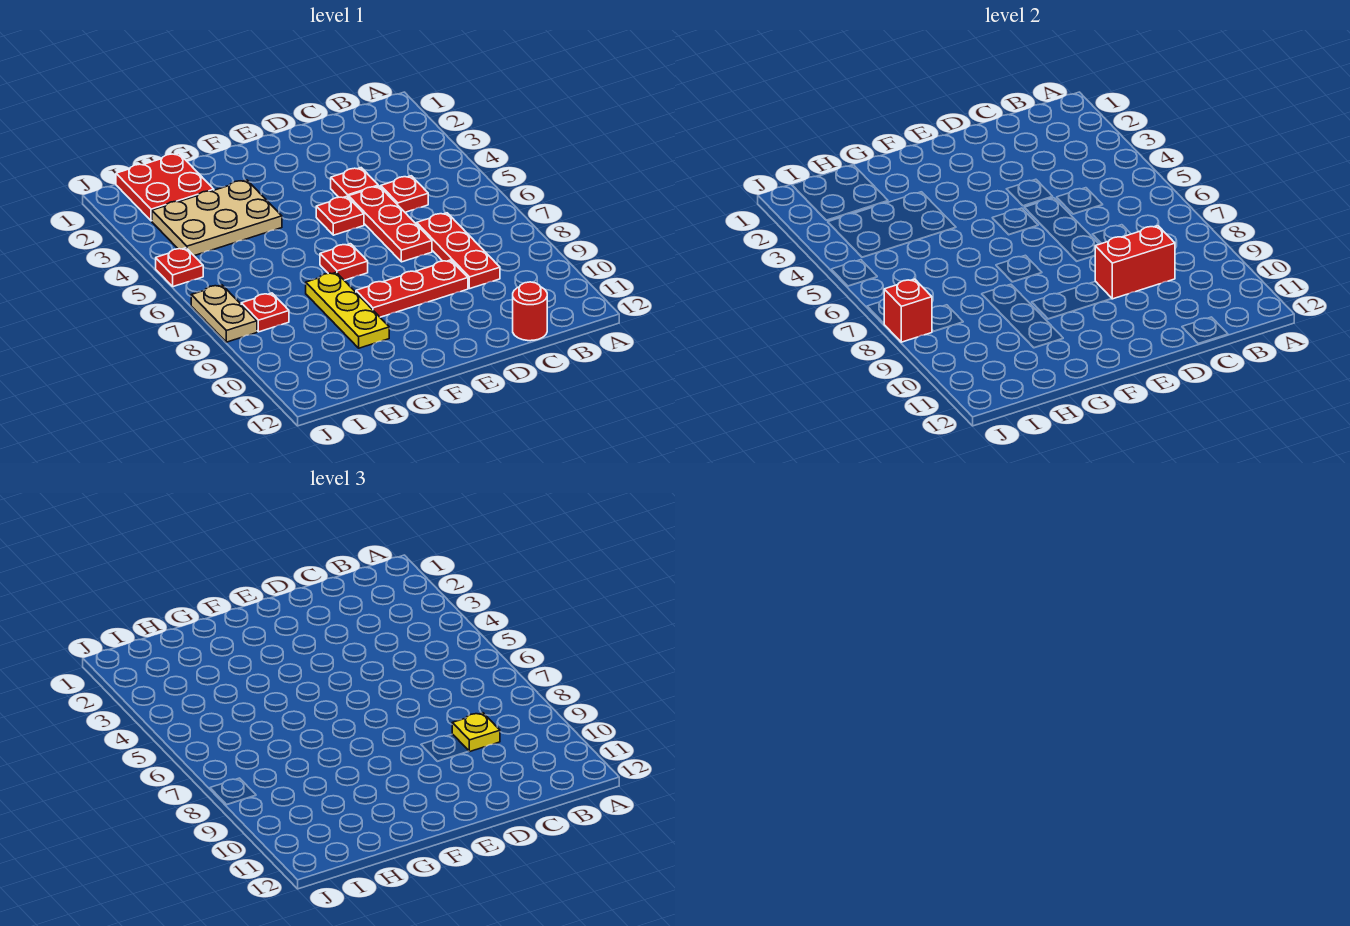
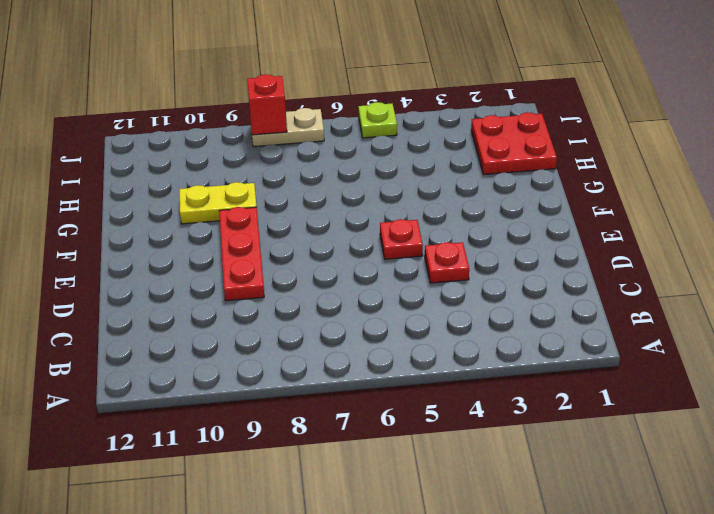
yellow 1x2 plate [179,182,257,224] -> yellow 1x3 plate [306,272,389,348]
lime 1x1 plate [358,102,397,138] -> red 1x1 plate [156,248,203,287]
none -> red 1x1 plate [381,176,428,212]
none -> red 1x3 plate [417,213,500,289]
none -> red 1x1 round brick [513,282,547,341]

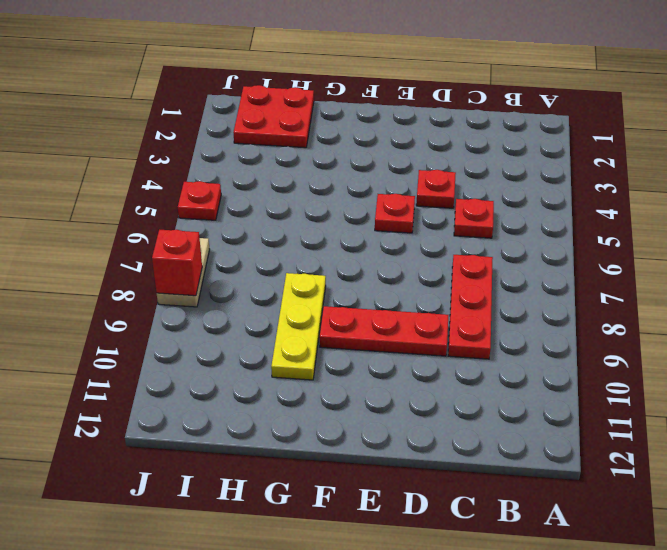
none -> red 1x1 round brick [513,282,547,341]
none -> red 1x3 plate [349,186,432,262]
none -> red 1x1 plate [320,244,368,280]

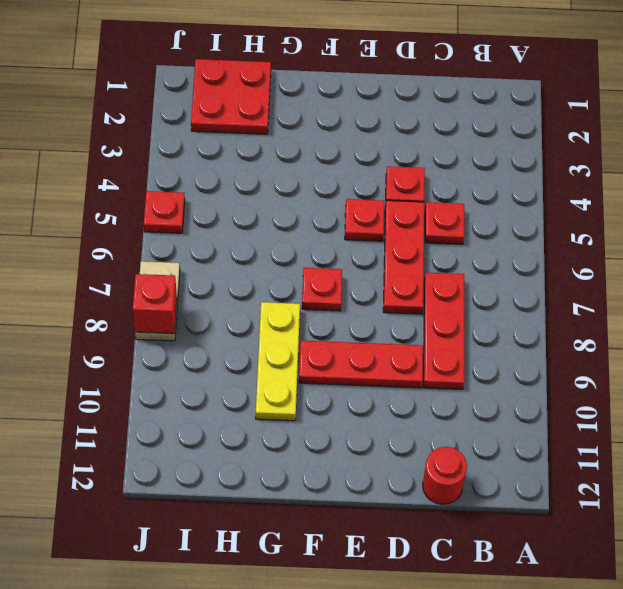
none -> tan 2x3 plate [152,180,282,256]
none -> red 1x1 plate [241,293,289,332]
none -> red 1x2 brick [1095,226,1175,299]

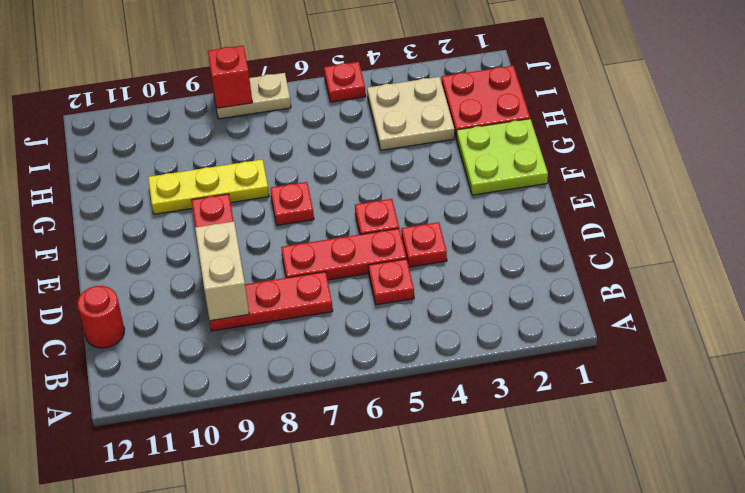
tan 1x2 brick [195,221,249,321] -> red 1x2 brick [1095,226,1175,299]
lime 2x2 plate [457,119,548,195] -> none
tan 2x2 plate [367,77,454,150] -> tan 2x3 plate [152,180,282,256]
none -> red 1x1 plate [241,293,289,332]
none -> yellow 1x1 plate [452,713,500,752]

